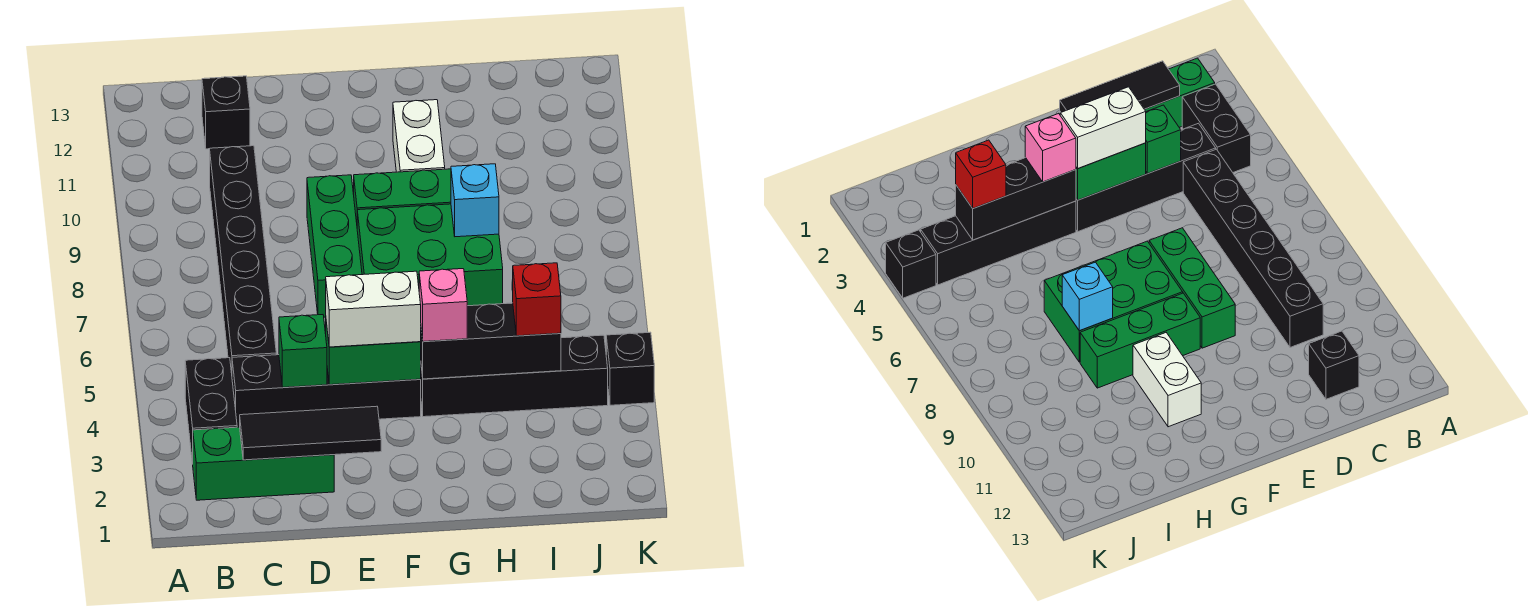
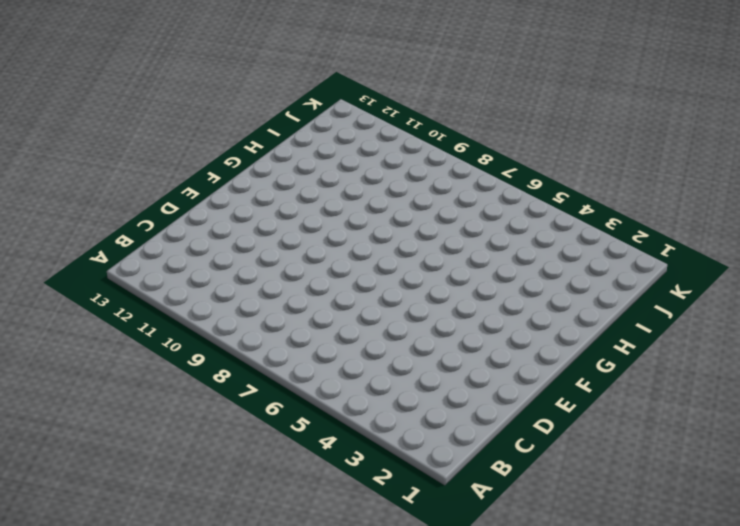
none -> green 1x3 brick [193,427,334,500]
none -> black 1x2 brick [185,358,237,464]
none -> black 1x4 brick [232,355,421,427]

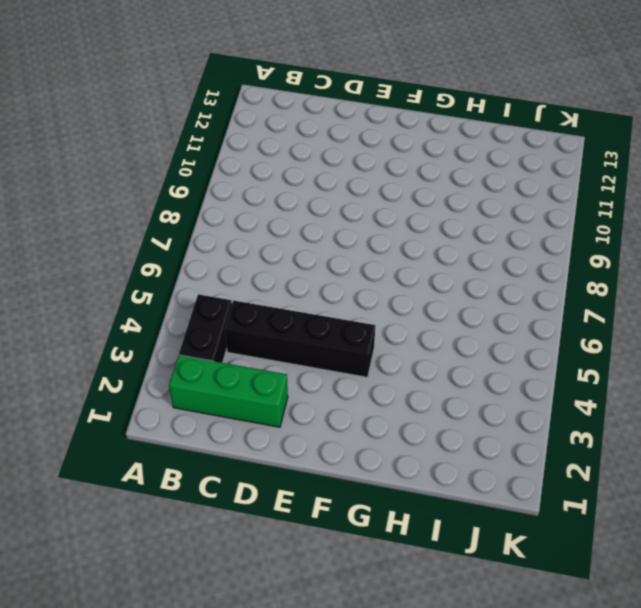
none -> black 1x6 brick [210,146,276,373]
none -> black 1x1 brick [202,76,250,149]
none -> green 1x3 brick [307,175,362,317]

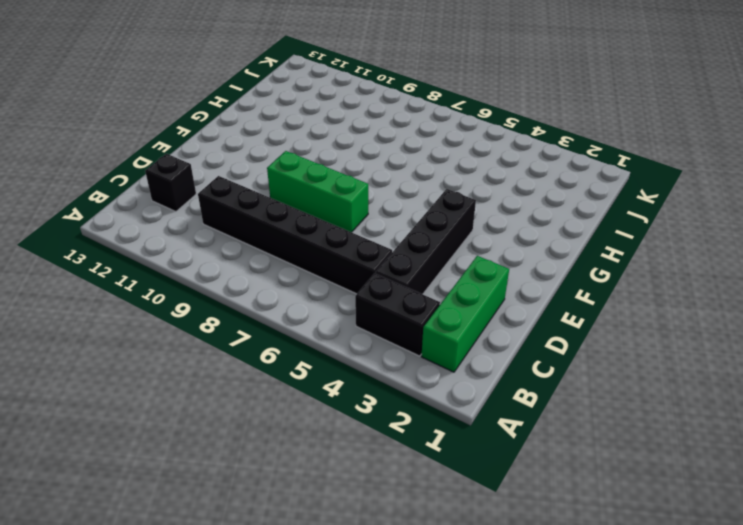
none -> green 2x3 brick [357,204,503,306]
none -> green 1x3 brick [354,169,451,222]
none -> black 1x4 brick [420,335,608,417]

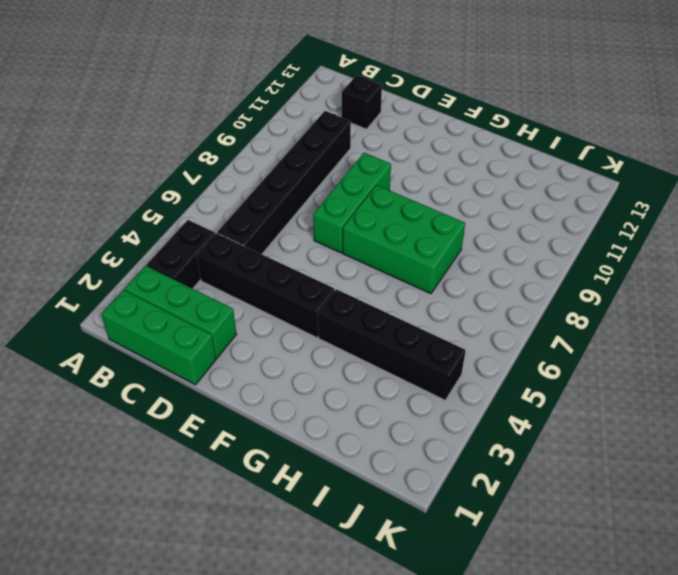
green 1x3 brick [101,290,216,385] -> green 1x3 brick moved to [354,169,451,222]
none -> white 1x2 brick [393,100,445,172]
none -> black 1x1 brick [606,332,654,405]
none -> black 1x3 tile [240,406,381,460]

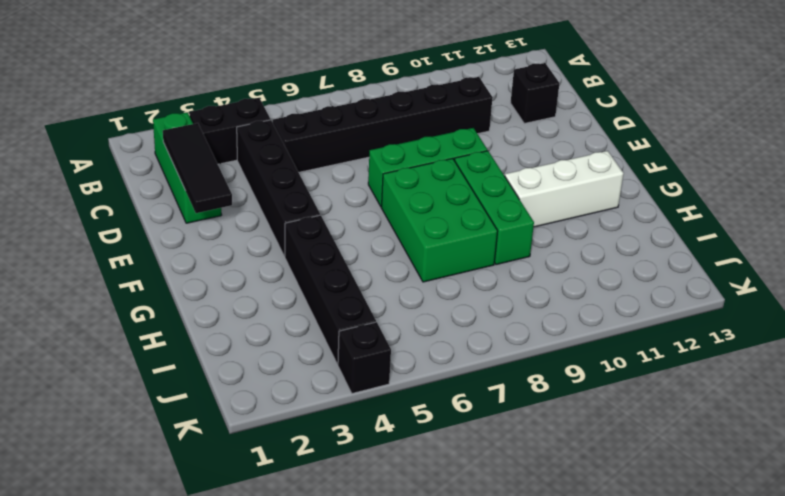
white 1x3 brick [505,151,624,227] -> white 1x2 brick [393,100,445,172]
none -> green 1x1 brick [279,315,327,387]
none -> green 1x2 brick [326,322,421,385]
none -> black 1x3 brick [421,303,561,379]

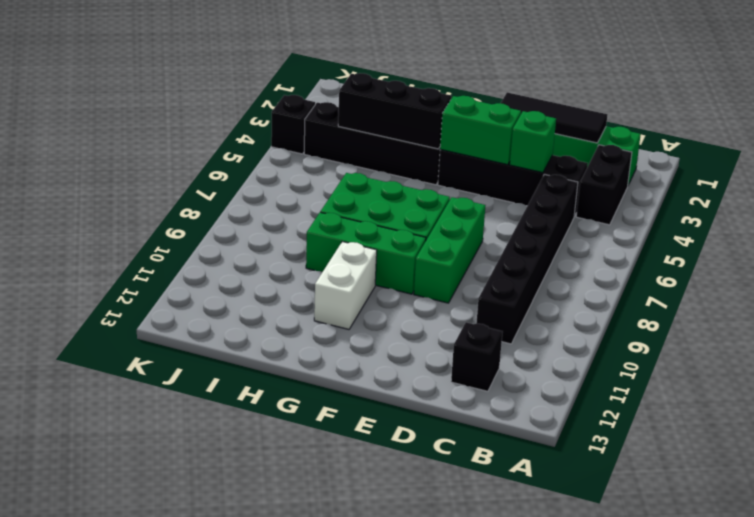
none -> cyan 1x1 brick [451,164,499,237]
none -> white 1x2 brick [326,271,421,347]
none -> pink 1x1 brick [419,269,467,341]

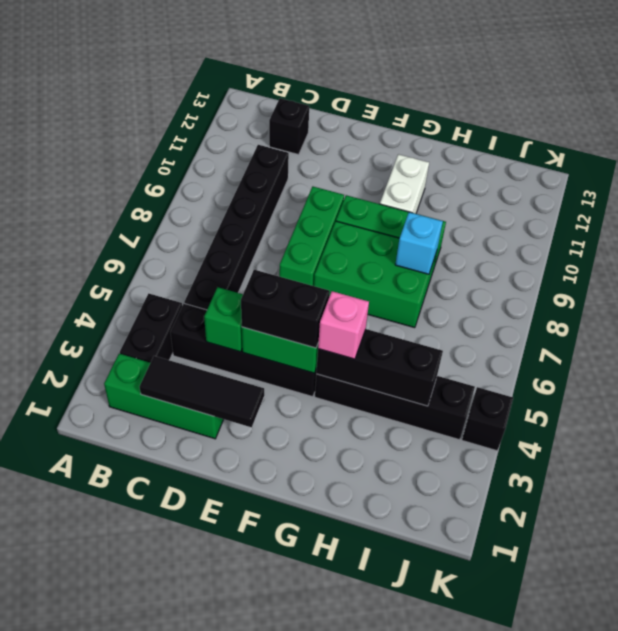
black 1x2 brick [241,270,330,348] -> white 1x2 brick [326,271,421,347]
none -> red 1x1 brick [513,263,561,336]

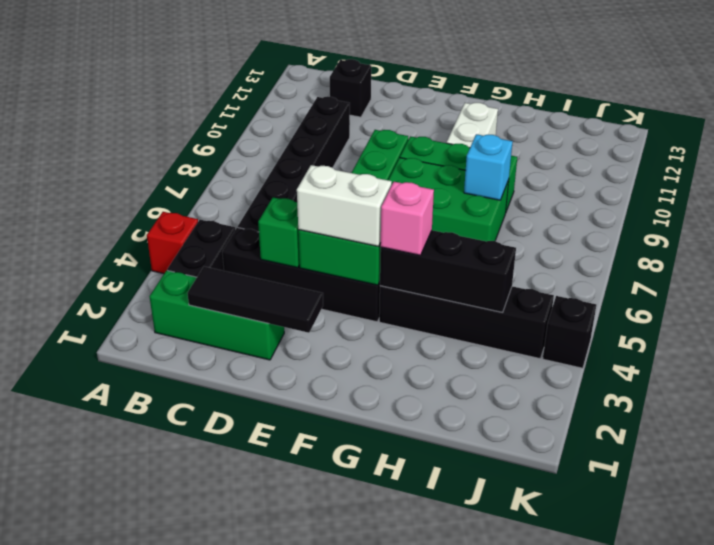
red 1x1 brick [147,212,198,274] -> red 1x1 brick moved to [513,263,561,336]

